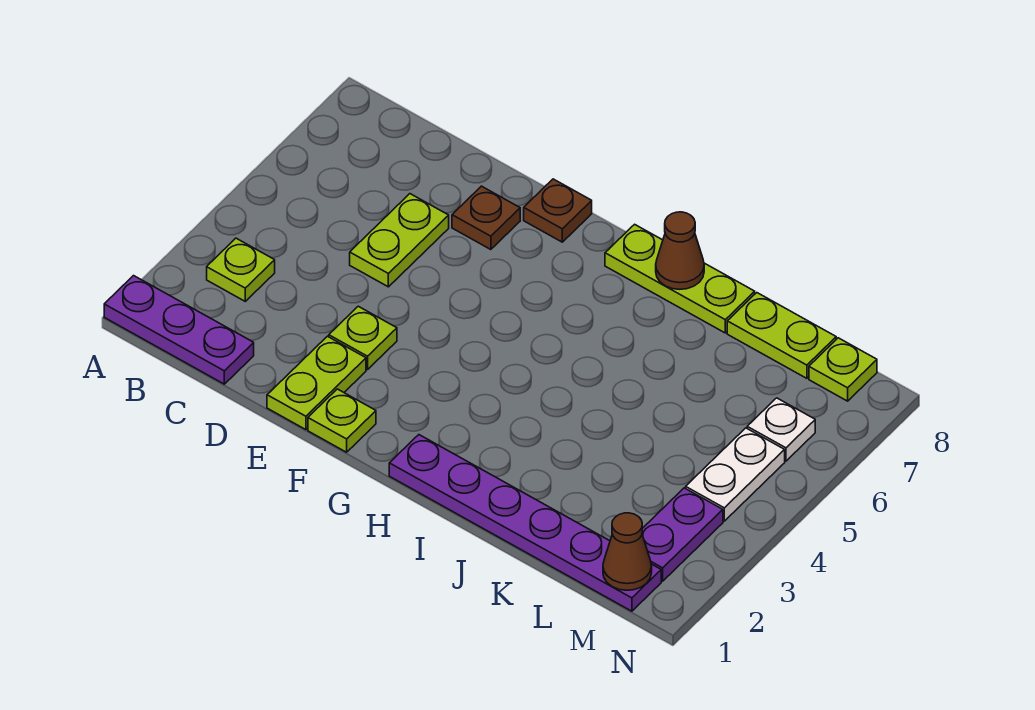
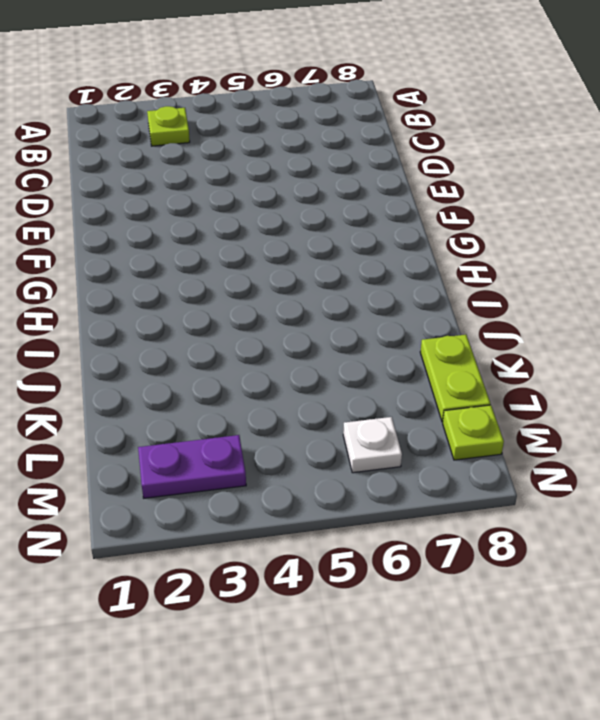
none -> purple 1x3 plate [104,276,254,384]
none -> lime 1x2 plate [350,194,449,287]
none -> lime 1x2 plate [267,336,366,430]

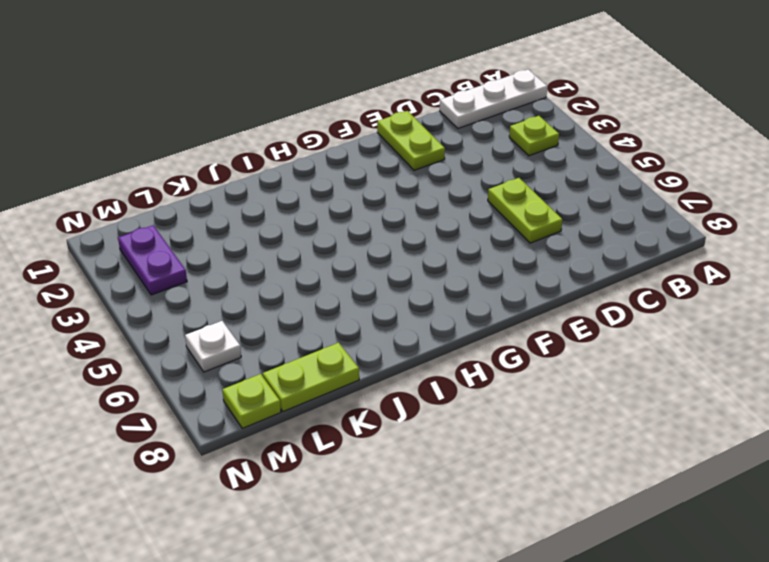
white 1x3 plate [440,70,547,128] -> purple 1x3 plate [104,276,254,384]
none -> lime 1x1 plate [329,306,397,370]
none -> brown 1x1 plate [452,186,520,250]
none -> lime 1x1 plate [308,389,376,452]

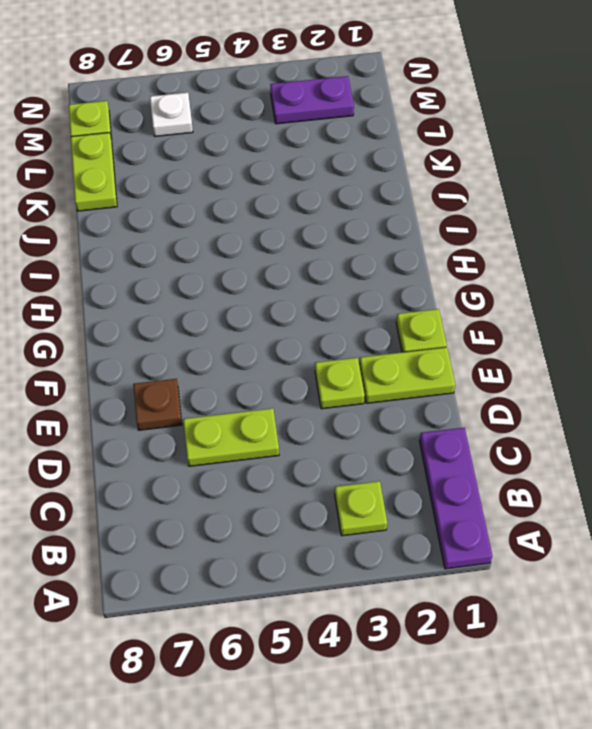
none -> brown 1x1 plate [524,179,592,242]
none -> purple 1x6 plate [389,435,661,611]
none -> lime 1x3 plate [605,224,755,333]

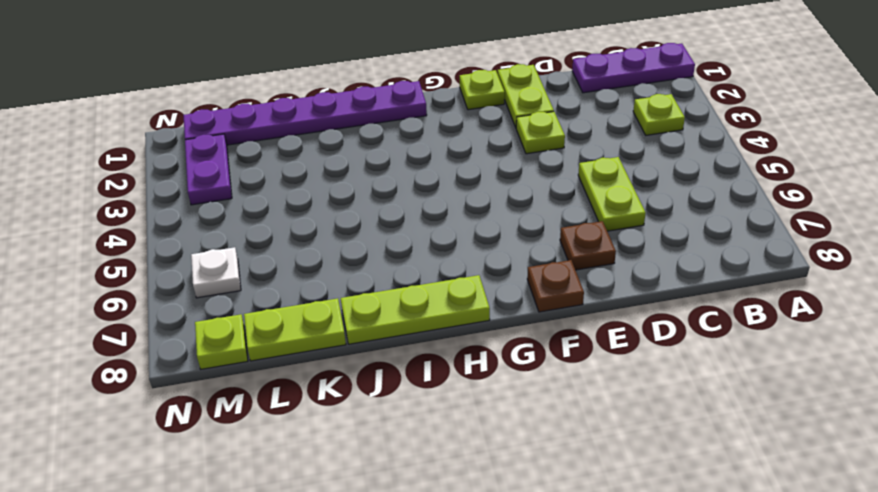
none -> white 1x2 plate [686,428,785,521]
none -> brown 1x1 cone [656,212,704,289]
none -> brown 1x1 cone [603,513,652,590]

